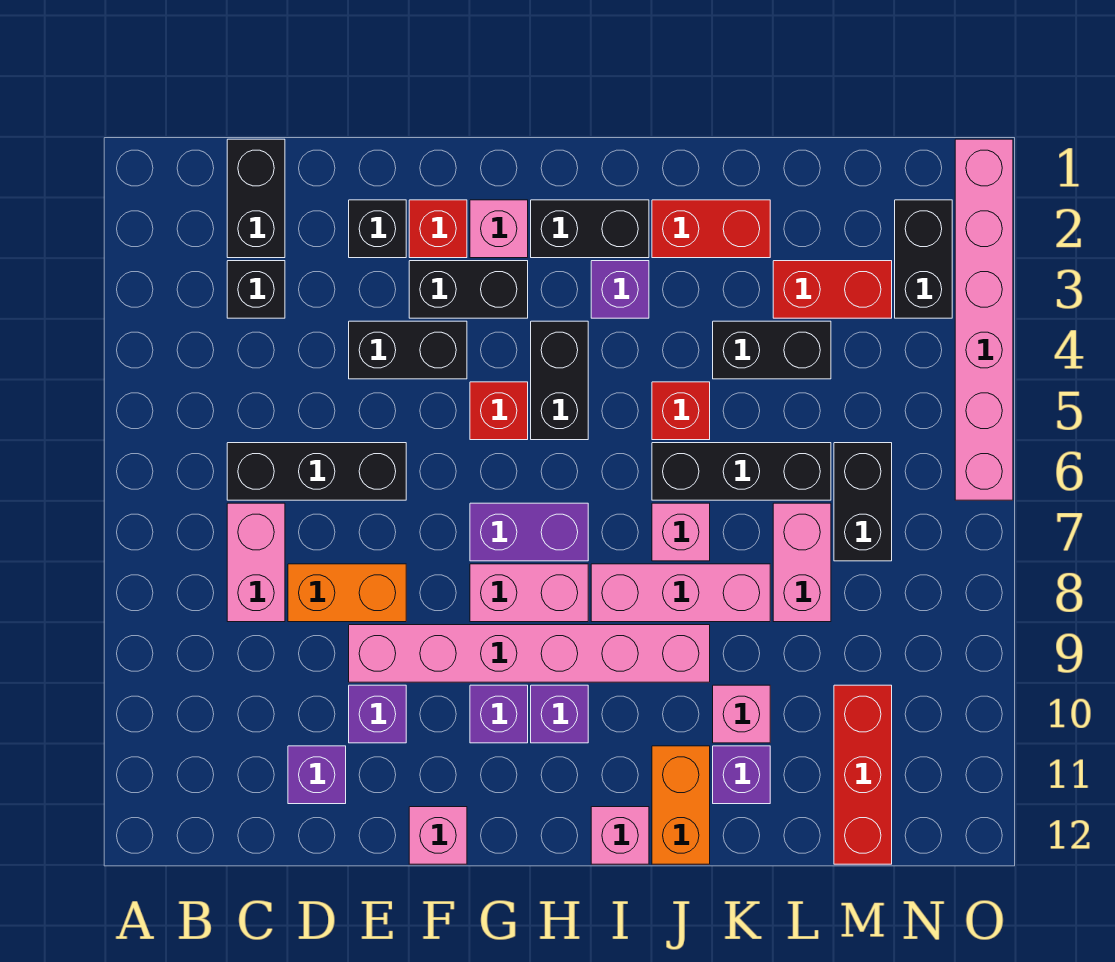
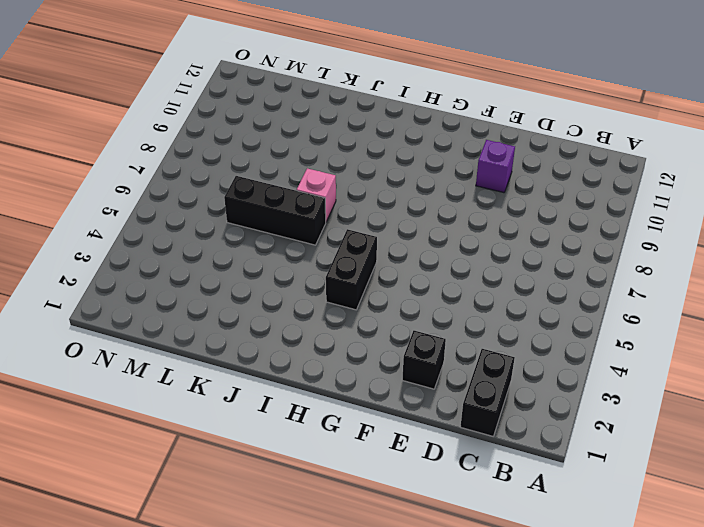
none -> black 1x1 brick [227,261,285,318]
none -> black 1x3 brick [227,443,406,500]
none -> pink 1x2 brick [227,503,285,622]
none -> orange 1x2 brick [288,564,406,622]

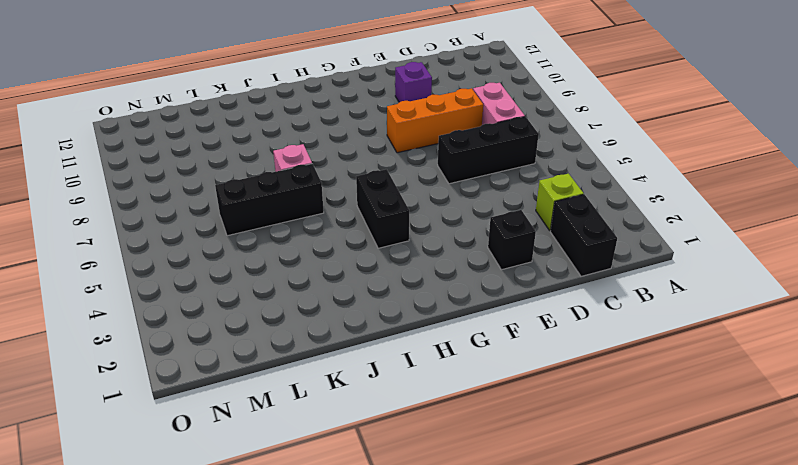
lime 1x1 brick [536,174,584,231] -> black 1x1 brick [227,261,285,318]
orange 1x3 brick [387,88,483,153] -> orange 1x2 brick [288,564,406,622]
none -> purple 1x1 brick [288,746,346,804]
none -> black 1x2 brick [349,321,467,379]
none -> pink 1x6 brick [349,625,710,682]
none -> red 1x1 brick [409,200,467,258]

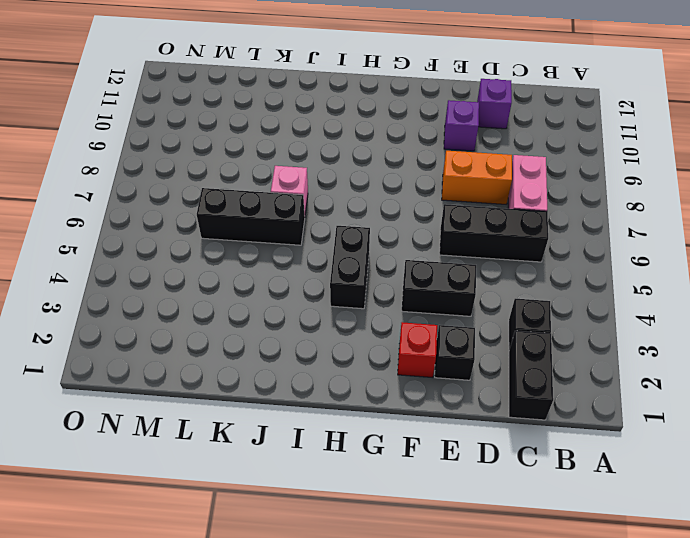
none -> pink 1x6 brick [349,625,710,682]
none -> black 1x2 brick [409,261,528,318]
none -> pink 1x1 brick [409,807,467,864]
none -> pink 1x1 brick [470,200,528,258]

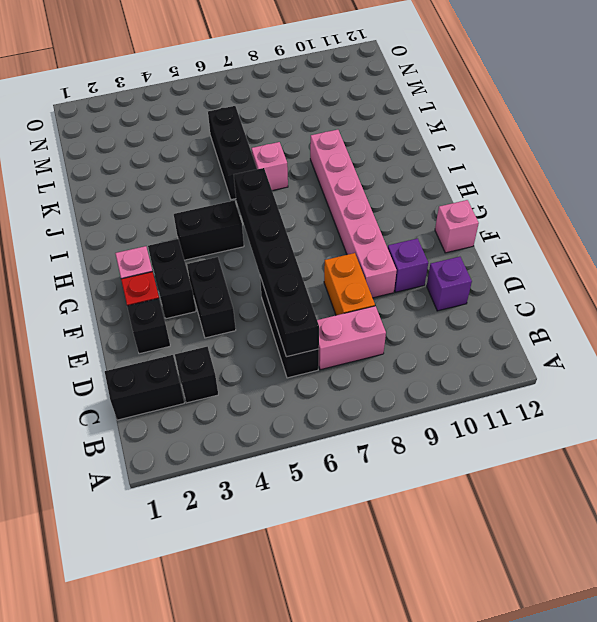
black 1x6 brick [234,168,319,357] -> none
none -> red 1x1 brick [470,382,528,440]
none -> purple 1x2 brick [470,503,588,561]
none -> pink 1x2 brick [470,564,588,622]
none -> purple 1x1 brick [470,685,528,743]

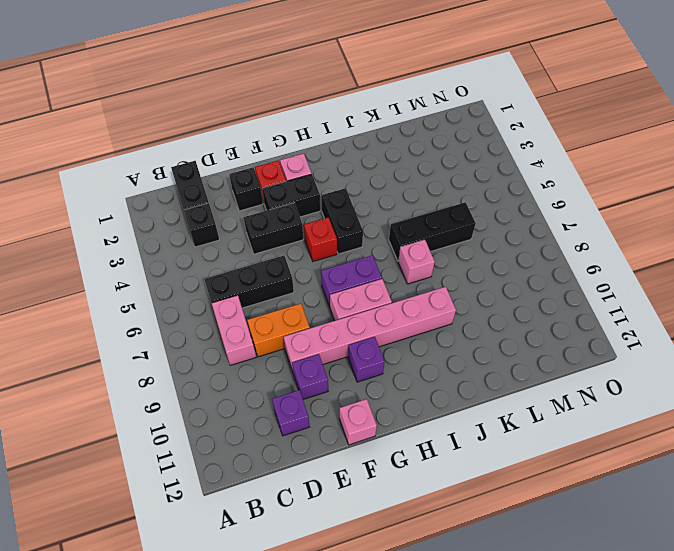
none -> black 1x2 brick [531,200,649,258]
none -> purple 1x1 brick [531,685,588,743]
none -> purple 1x1 brick [591,261,649,318]
none -> pink 1x3 brick [591,564,770,622]

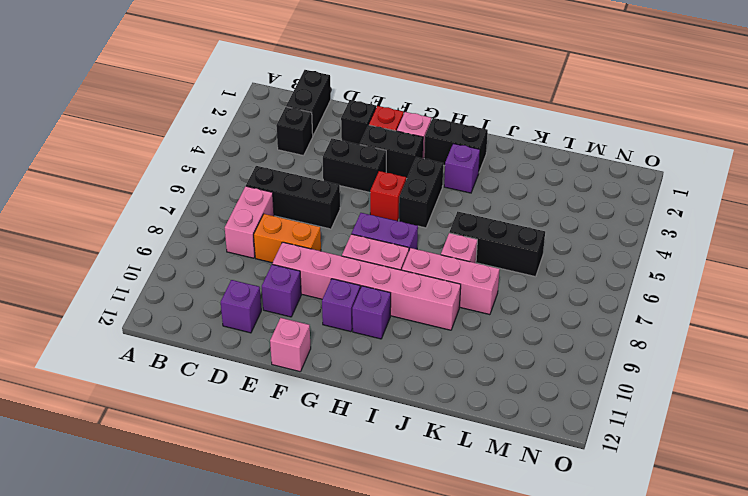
none -> pink 1x1 brick [591,807,649,864]
none -> red 1x2 brick [652,200,770,258]
none -> red 1x1 brick [652,382,710,440]
none -> orange 1x2 brick [652,746,710,864]

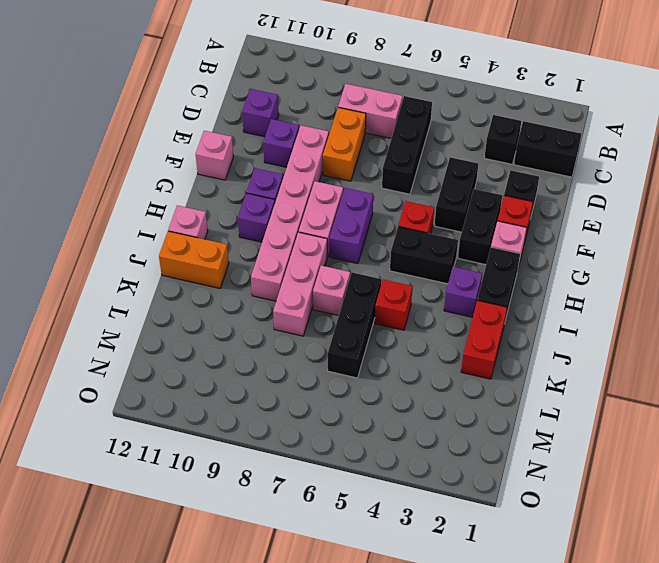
none -> black 1x2 brick [713,321,831,379]
none -> pink 1x1 brick [713,685,770,743]
none -> purple 1x1 brick [713,746,770,804]
none -> red 1x2 brick [773,261,892,318]

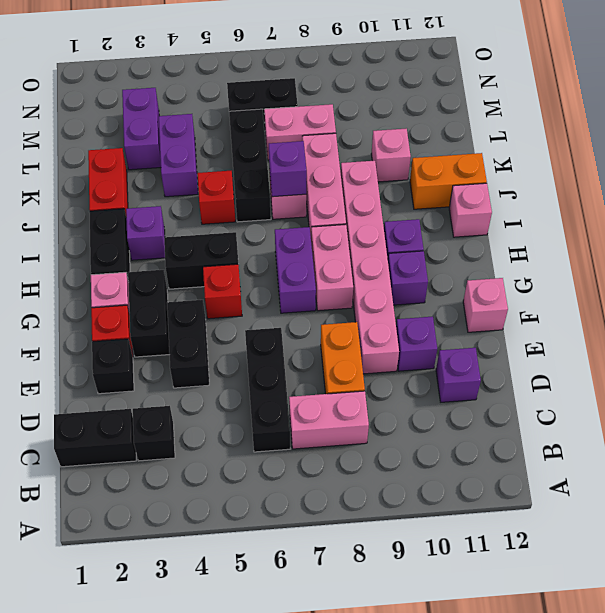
purple 1x1 brick [269,141,307,197] -> purple 1x1 brick moved to [713,746,770,804]
purple 1x2 brick [159,114,198,197] -> black 1x2 brick [713,321,831,379]
purple 1x2 brick [122,88,161,170] -> red 1x2 brick [773,261,892,318]
none -> red 1x3 brick [834,685,892,864]
none -> black 1x2 brick [895,200,952,318]
none -> pink 1x6 brick [955,139,1013,500]

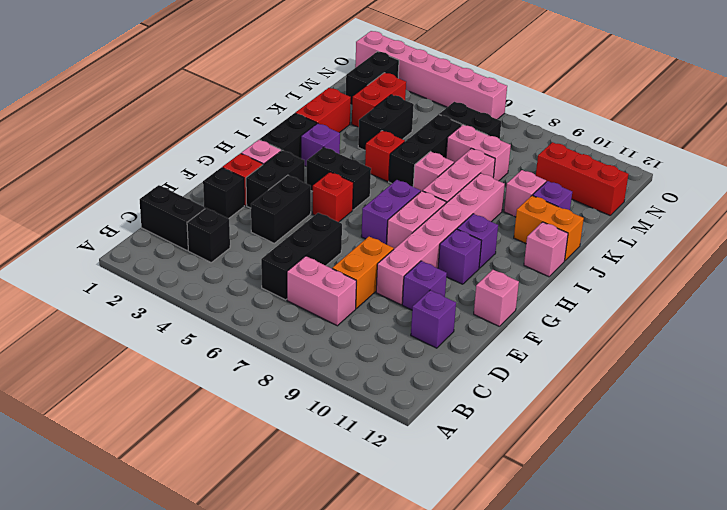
black 1x2 brick [346,51,399,105] -> black 1x2 brick turned to [895,200,952,318]

